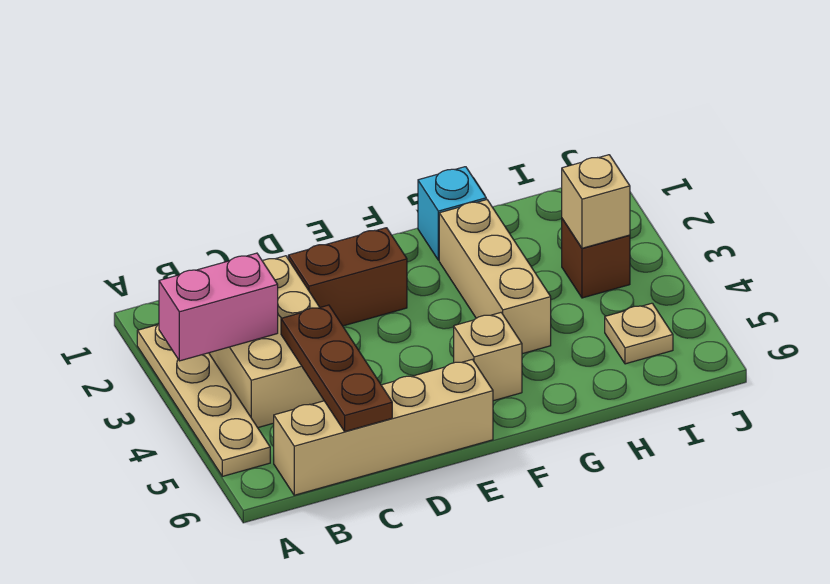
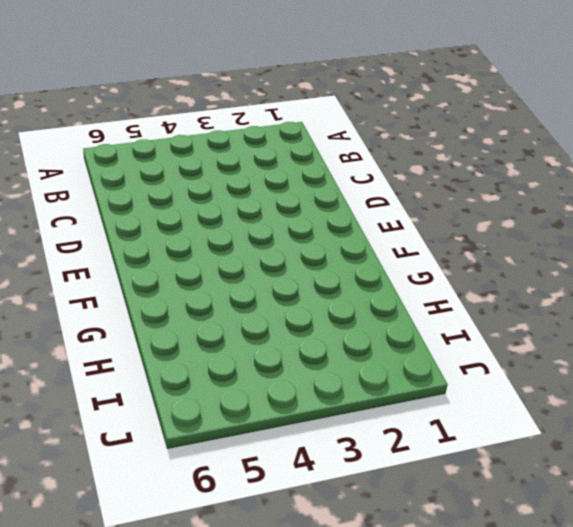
none -> tan 1x4 plate [137,324,270,476]
none -> tan 2x3 brick [209,256,324,428]
none -> tan 1x4 brick [274,359,493,495]

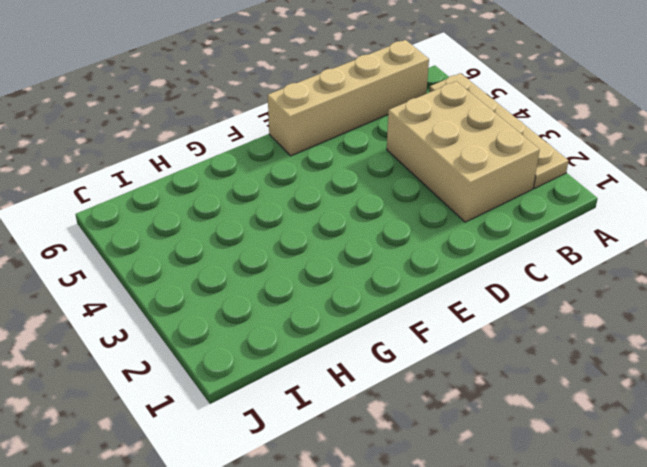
none -> brown 1x2 brick [288,228,407,326]
none -> tan 1x1 brick [454,313,522,401]
none -> cyan 1x1 brick [418,167,486,260]

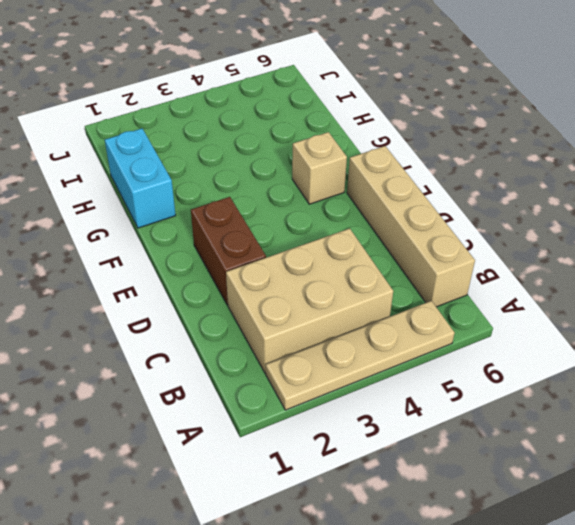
cyan 1x2 brick [105,128,176,228] -> cyan 1x1 brick [418,167,486,260]
none -> tan 1x3 brick [439,200,551,354]
none -> brown 1x1 brick [562,219,630,298]
none -> tan 1x1 plate [605,303,673,364]

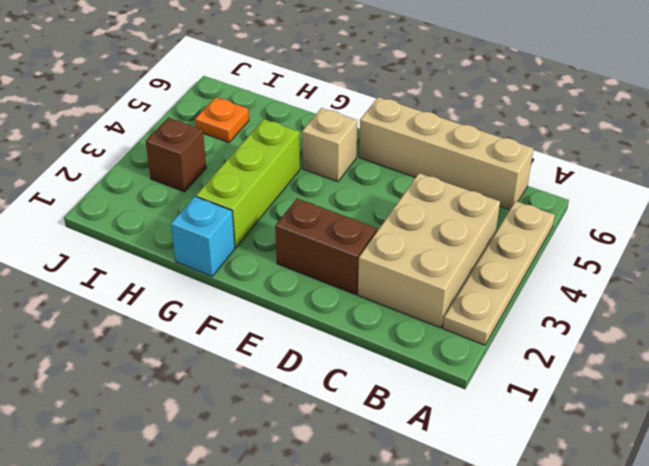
lime 1x3 brick [196,119,300,248] -> tan 1x3 brick [439,200,551,354]
orange 1x1 plate [195,97,249,142] -> tan 1x1 plate [605,303,673,364]
none -> pink 1x2 brick [159,253,278,361]
none -> brown 1x3 plate [281,305,392,431]
none -> tan 1x1 brick [562,155,630,248]

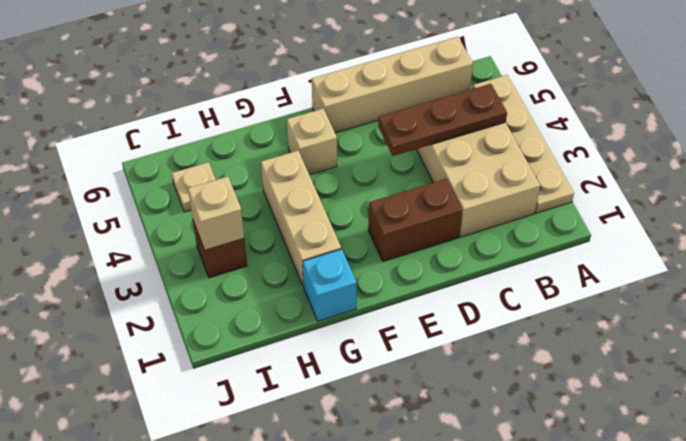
brown 1x3 plate [378,84,507,156] -> brown 1x3 plate turned to [281,305,392,431]
none -> pink 1x2 brick [159,253,278,361]

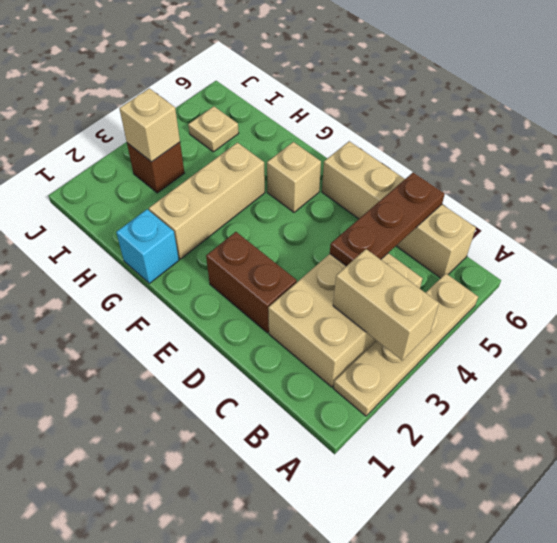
tan 1x2 brick [333,249,439,360] -> pink 1x2 brick [159,253,278,361]

